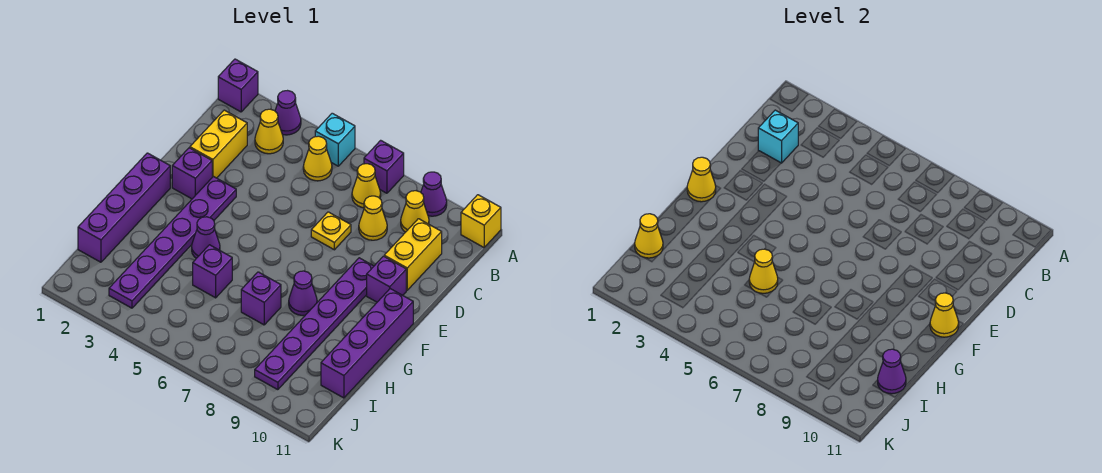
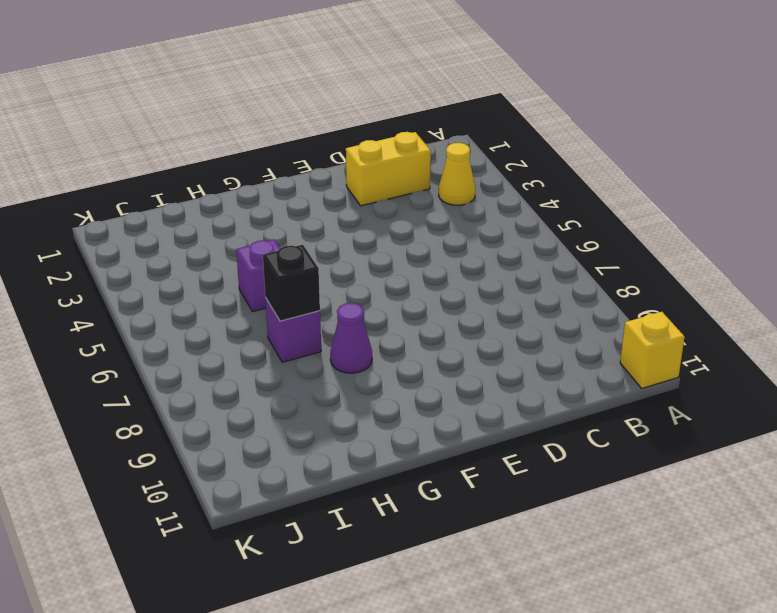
black 1x1 brick [263,245,320,321] -> none
none -> purple 1x1 brick [218,59,258,112]
none -> purple 1x1 cone [275,91,301,135]
none -> cyan 1x1 brick [315,113,355,166]
none -> purple 1x1 brick [364,140,404,193]

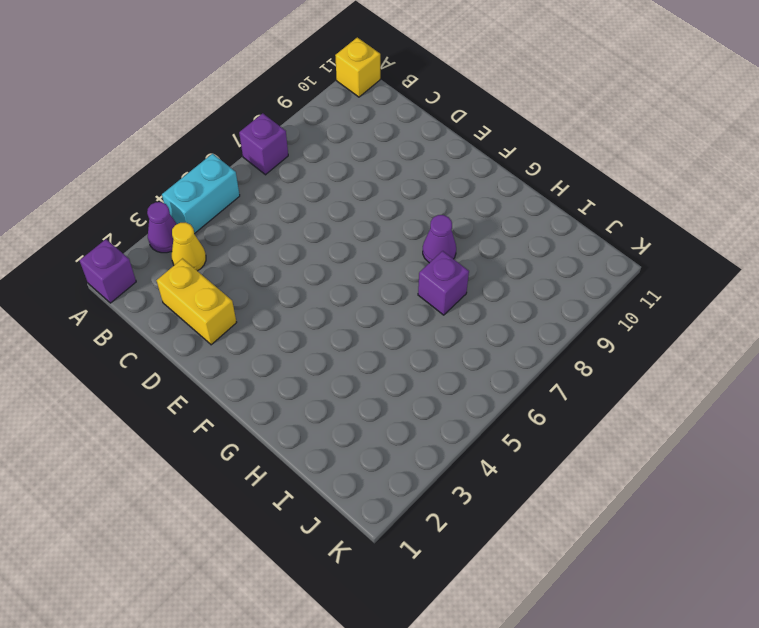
cyan 1x2 brick [162,154,240,234] -> cyan 1x1 brick [315,113,355,166]
none -> purple 1x1 cone [421,172,447,216]
none -> yellow 1x1 cone [303,136,332,181]
none -> yellow 1x1 cone [352,164,381,208]
none -> yellow 1x1 cone [401,191,429,232]

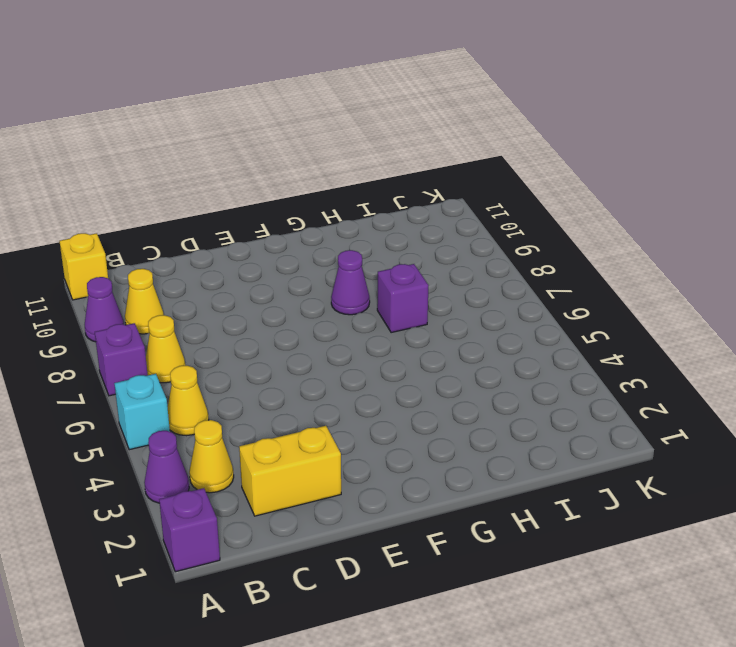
none -> yellow 1x1 cone [359,196,387,240]
none -> yellow 1x2 brick [384,219,442,290]
none -> yellow 1x1 plate [311,212,351,250]
none -> purple 1x1 brick [172,148,212,199]

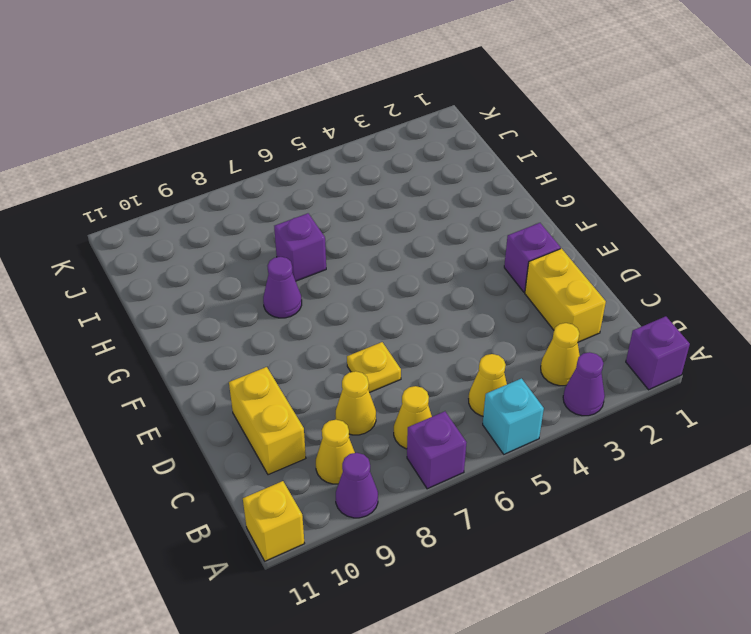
none -> purple 1x6 plate [109,177,236,308]
none -> purple 1x6 plate [255,258,374,390]
none -> purple 1x1 brick [367,256,406,302]
none -> purple 1x4 brick [78,153,170,262]

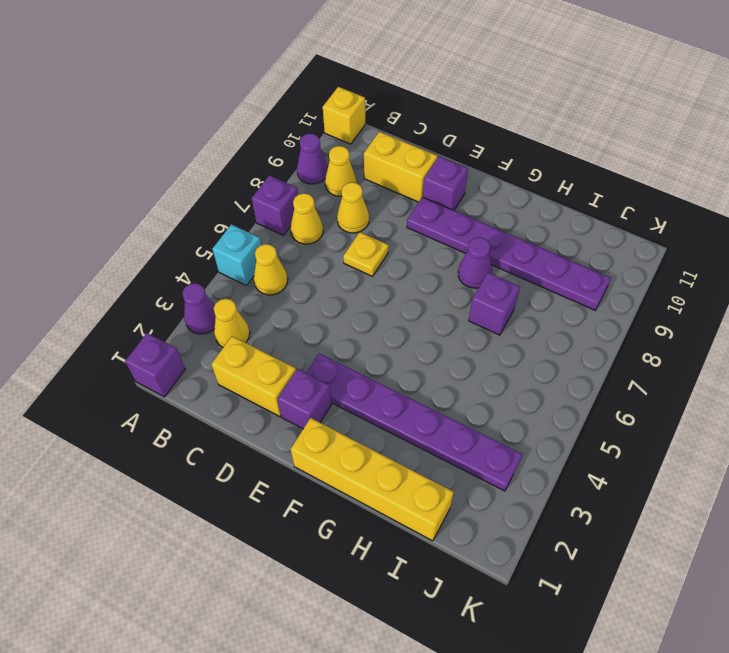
yellow 1x4 brick [291,418,454,541] -> purple 1x4 brick [78,153,170,262]
none -> purple 1x4 brick [321,289,413,398]
none -> purple 1x1 cone [192,217,220,258]
none -> purple 1x1 brick [193,245,232,298]
none -> cyan 1x1 brick [758,110,798,163]

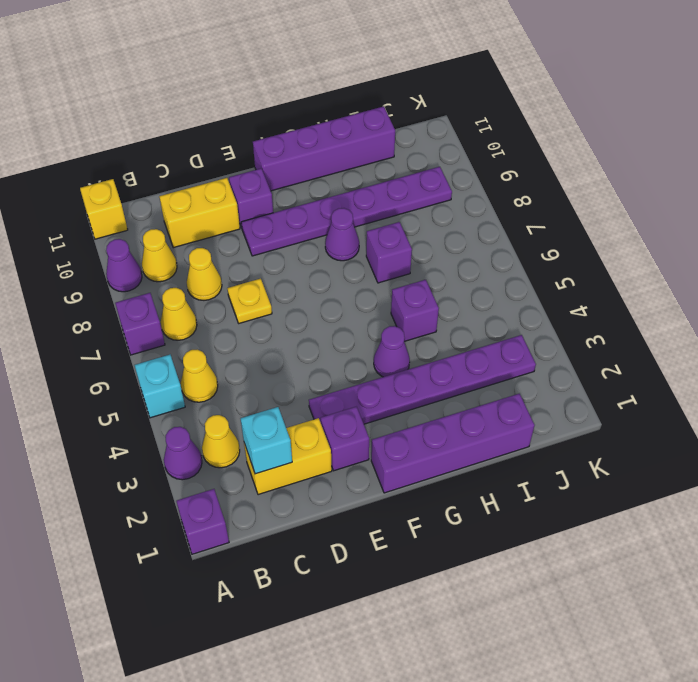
none -> yellow 1x1 cone [687,157,716,202]
none -> yellow 1x1 cone [930,293,959,337]
none -> yellow 1x1 cone [749,249,778,293]
none -> yellow 1x1 cone [635,214,663,258]

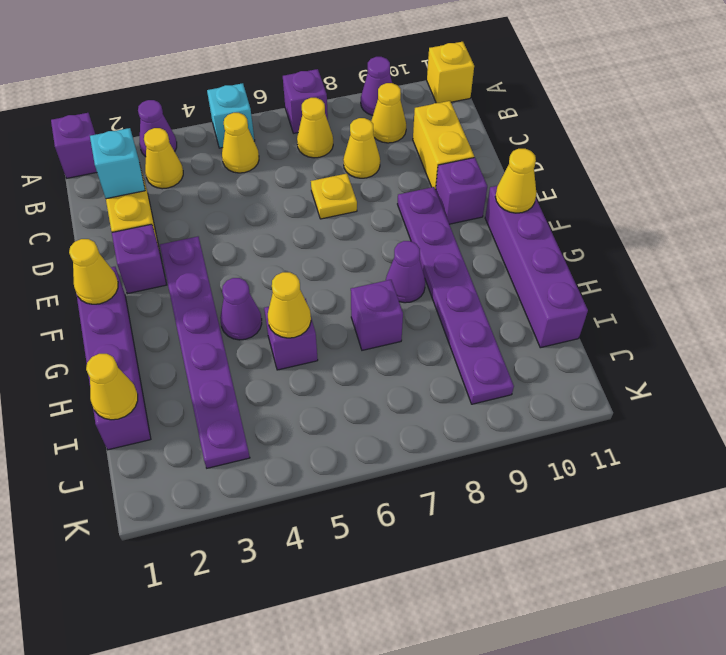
none -> purple 1x1 cone [878,349,906,394]

